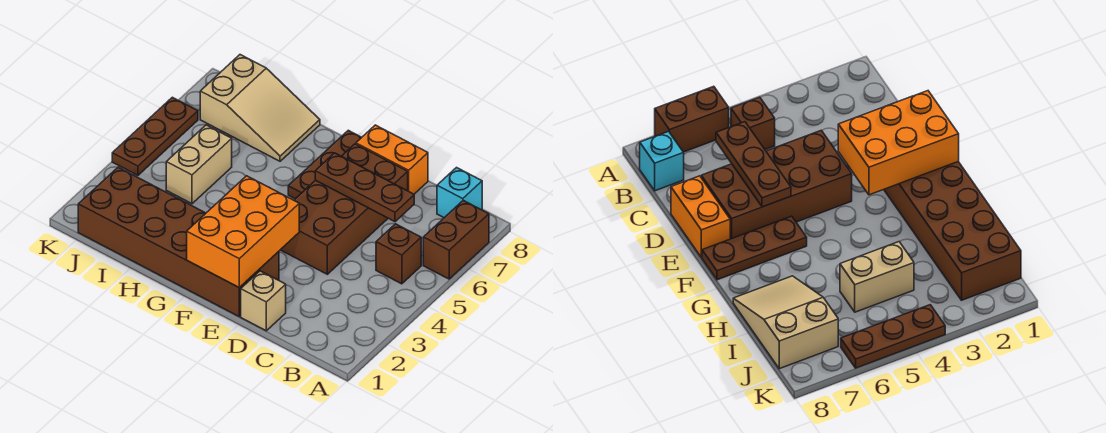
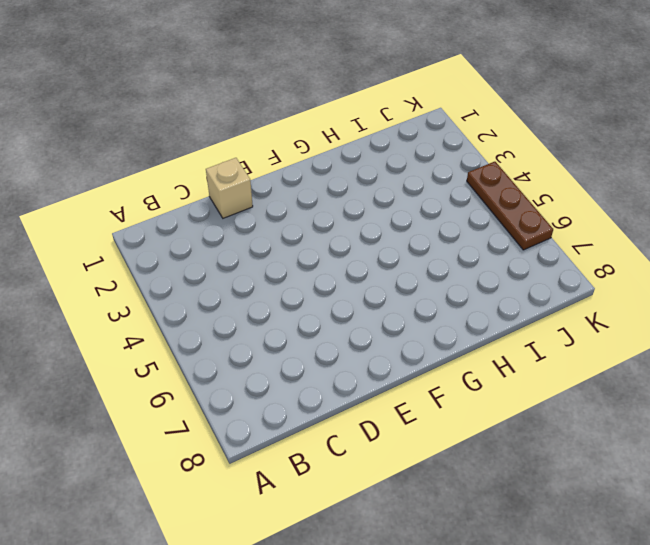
none -> brown 1x2 brick [423,200,489,279]
none -> brown 1x1 brick [376,224,421,284]
none -> cyan 1x1 brick [437,168,482,218]

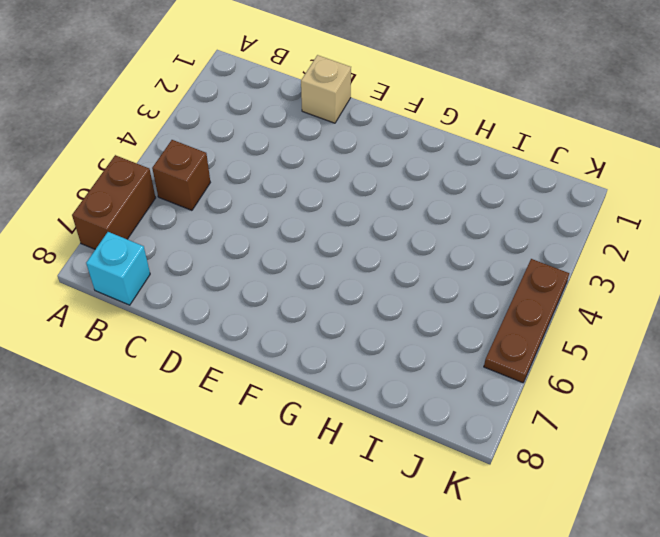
none -> brown 2x4 brick [281,144,408,274]
none -> orange 1x2 brick [356,125,428,194]
none -> brown 2x6 brick [78,167,279,316]

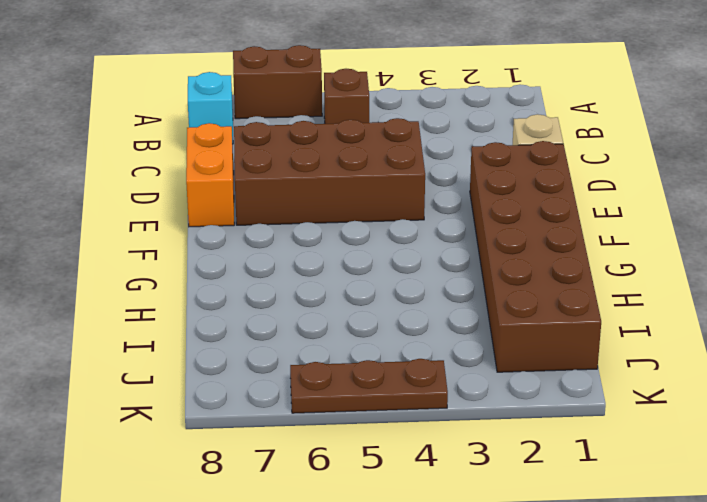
none -> brown 1x3 plate [288,130,362,199]
none -> tan 2x3 slope [200,55,320,161]
none -> tan 1x2 brick [166,125,232,204]

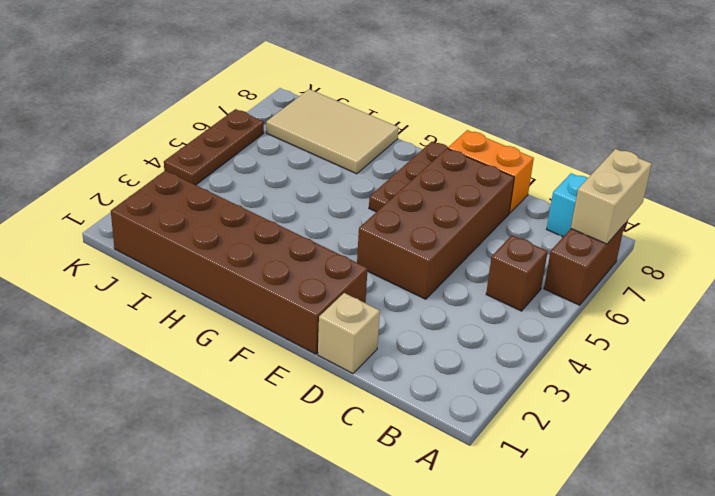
tan 1x2 brick [571,149,652,244] -> tan 1x2 brick moved to [166,125,232,204]
tan 2x3 tile [266,89,399,174] -> tan 2x3 slope [200,55,320,161]
none -> brown 1x3 plate [315,153,414,222]
none -> orange 2x3 brick [187,176,299,288]

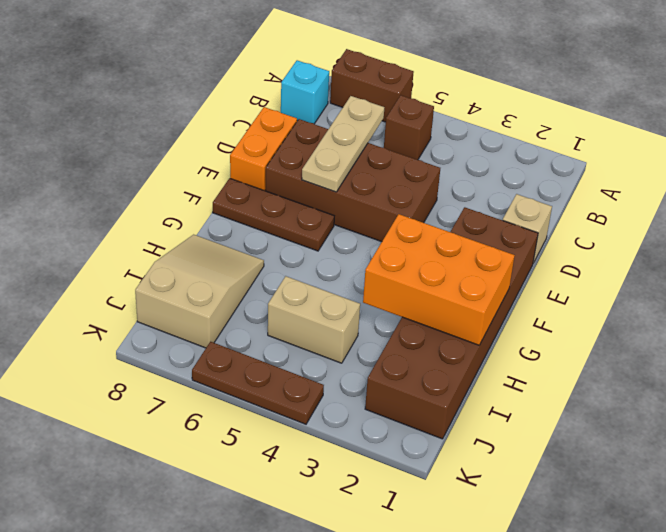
tan 1x3 plate [302,96,384,192] -> brown 1x3 plate [315,153,414,222]
orange 2x3 brick [363,214,515,345] -> orange 2x3 brick moved to [187,176,299,288]

